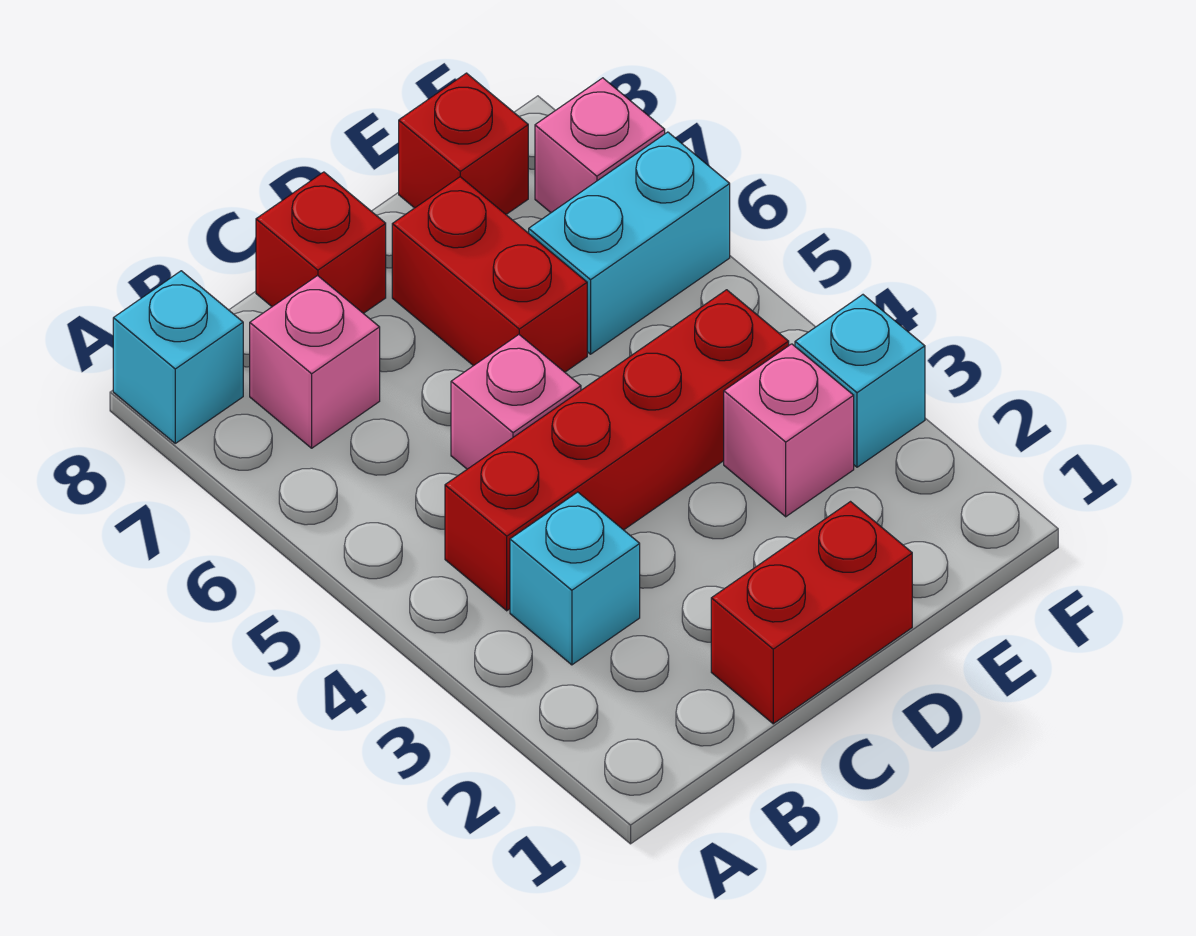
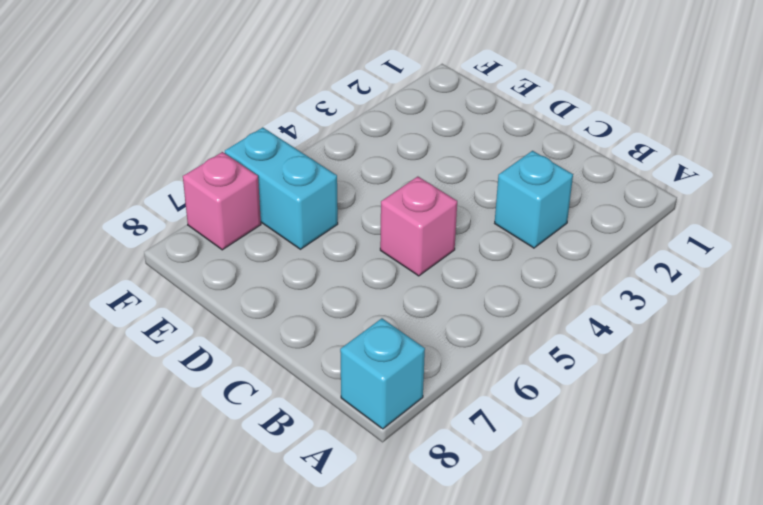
none -> red 1x4 brick [445,290,789,611]
none -> pink 1x1 brick [250,276,380,448]
none -> red 1x2 brick [711,502,912,724]

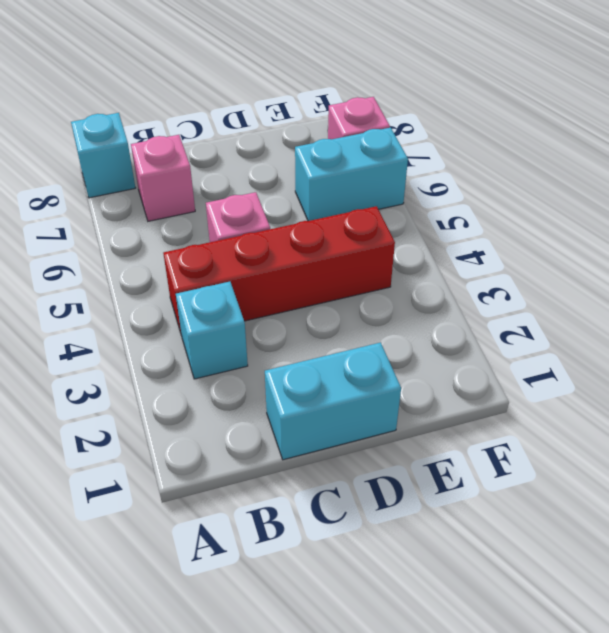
cyan 1x2 brick [265,342,401,460] -> red 1x2 brick [711,502,912,724]
none -> red 1x1 brick [256,172,386,313]
none -> red 1x2 brick [392,177,587,372]
none -> pink 1x1 brick [724,344,854,517]

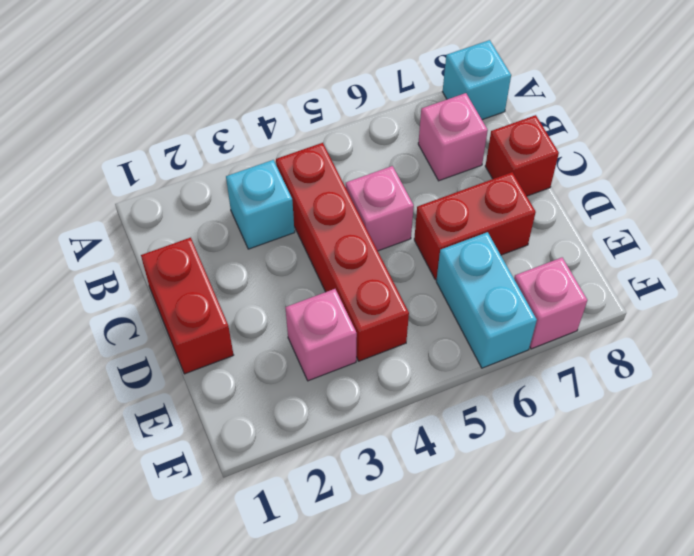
none -> red 1x1 brick [399,73,528,214]
none -> cyan 1x1 brick [795,295,925,467]

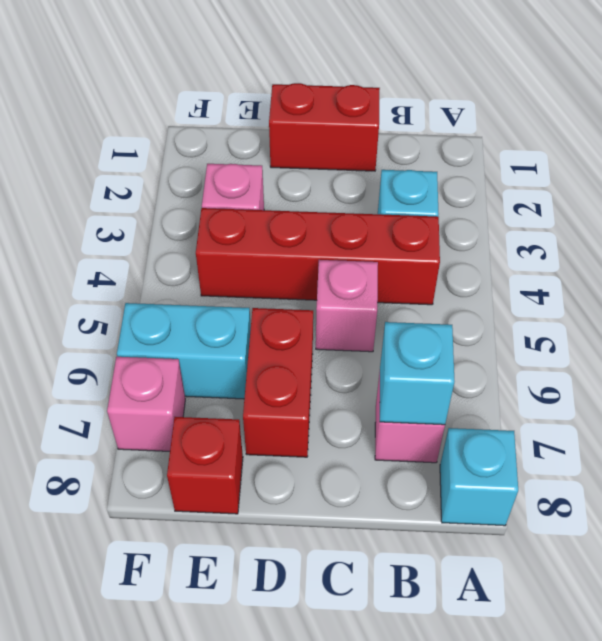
cyan 1x1 brick [380,322,455,425] -> cyan 1x1 brick moved to [795,295,925,467]
none -> red 1x1 brick [256,172,386,313]

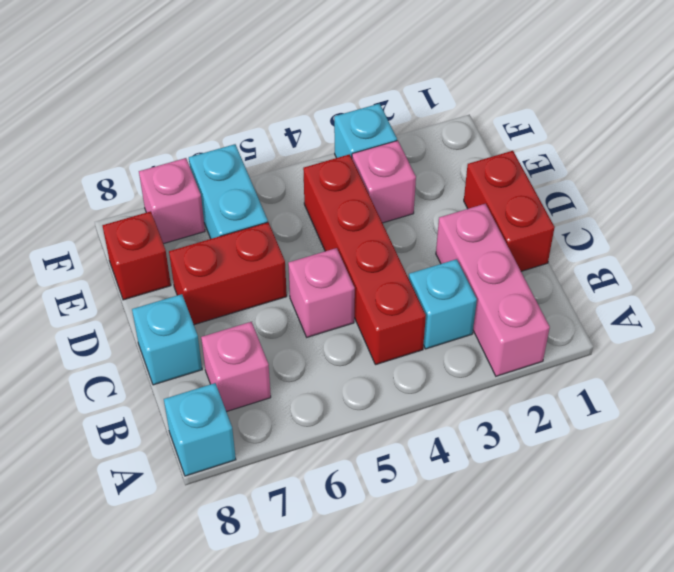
pink 1x3 brick [436,204,550,376] -> none
cyan 1x1 brick [132,294,202,385] -> red 1x1 brick [256,172,386,313]

